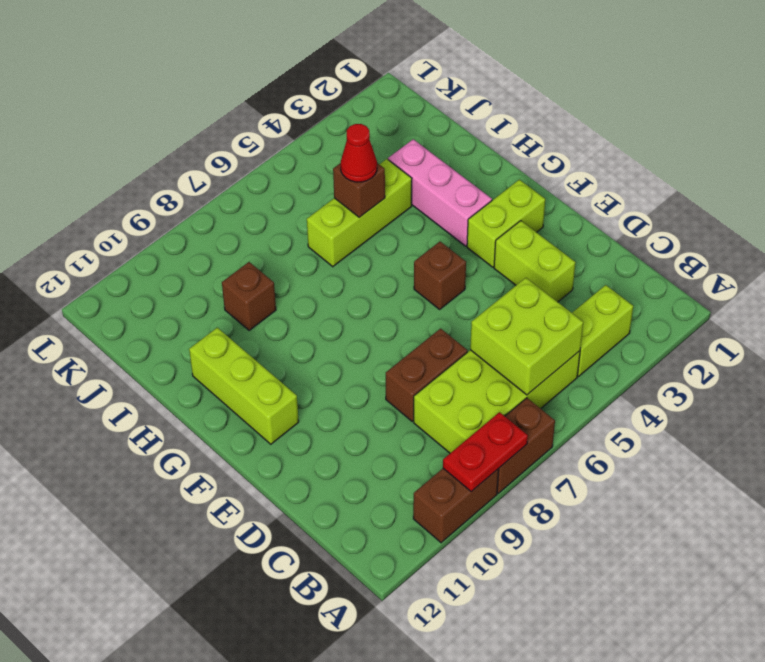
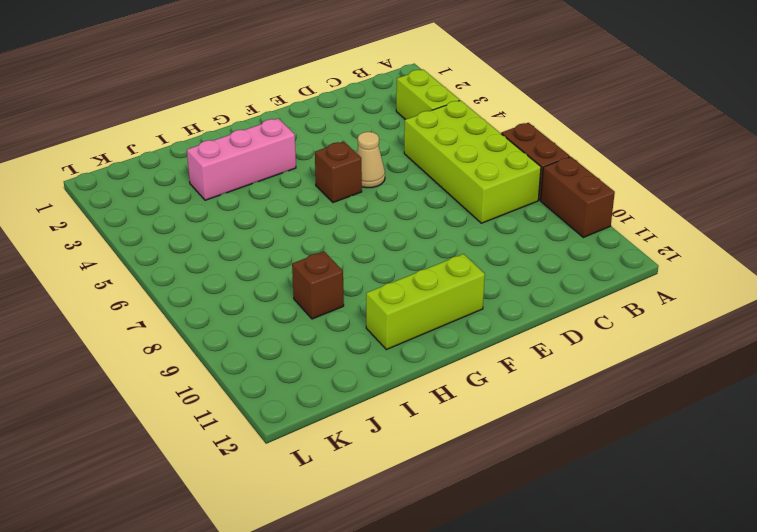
tan 1x1 cone [357,132,385,188] -> none
none -> lime 1x2 brick [494,221,576,302]
none -> brown 1x2 brick [386,329,468,421]
none -> lime 1x2 brick [467,180,545,267]

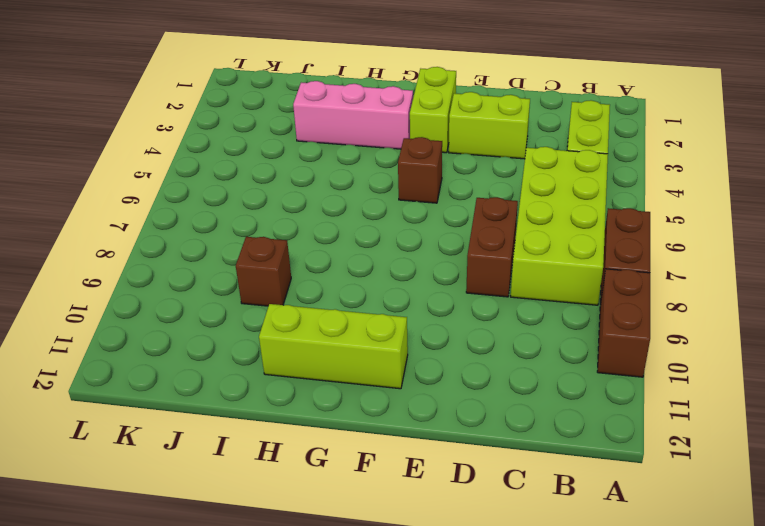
none -> lime 1x3 brick [307,159,412,267]
none -> red 1x2 plate [443,412,528,492]
none -> lime 2x2 brick [470,278,583,395]

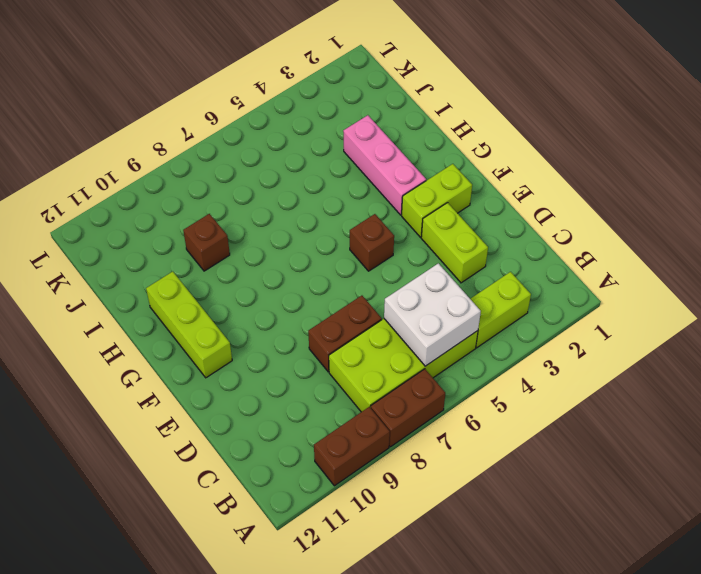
white 2x2 brick [384,263,481,366] -> lime 2x2 brick [470,278,583,395]
none -> lime 1x3 brick [307,159,412,267]
none -> red 1x2 plate [443,412,528,492]
none -> brown 1x1 brick [333,163,385,217]

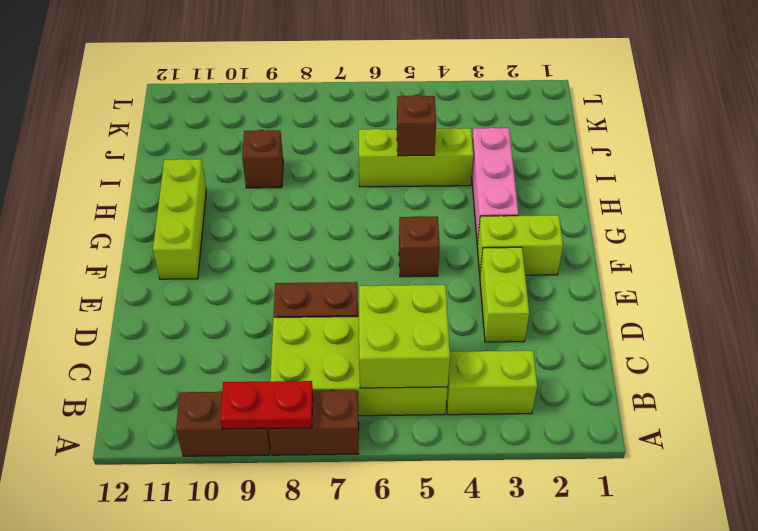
none -> red 1x1 cone [341,124,377,182]

